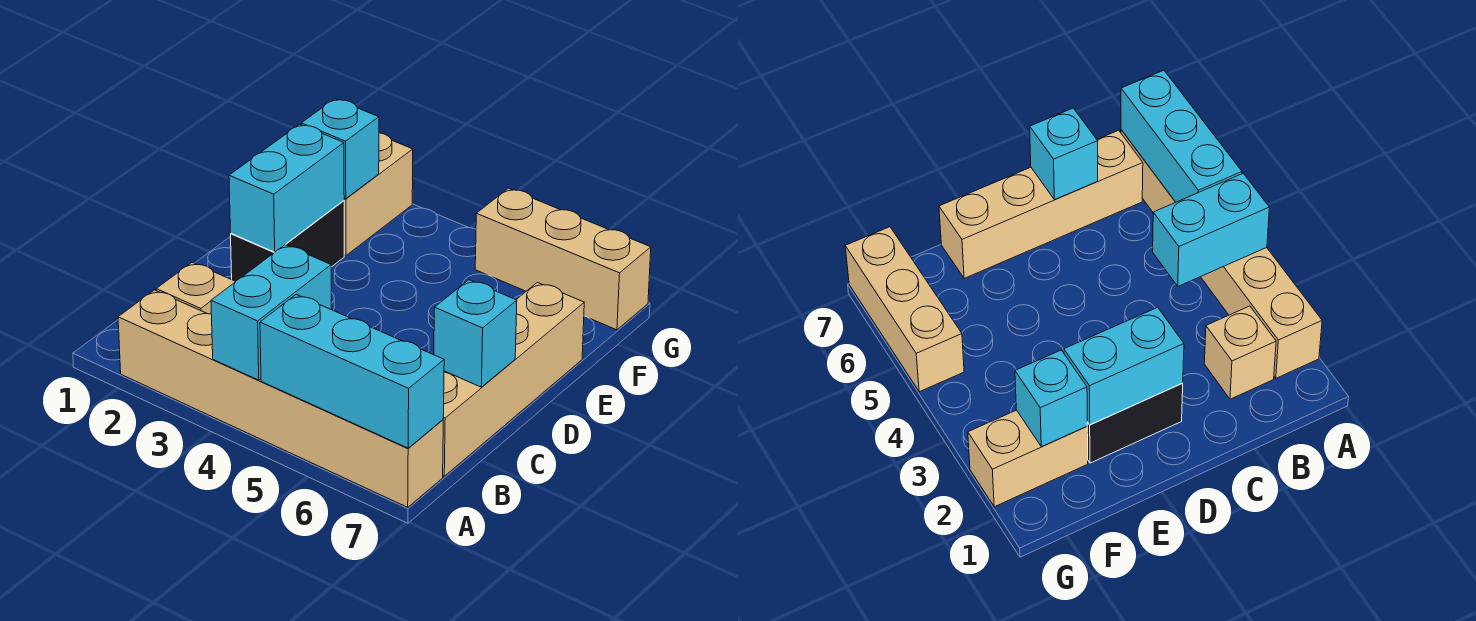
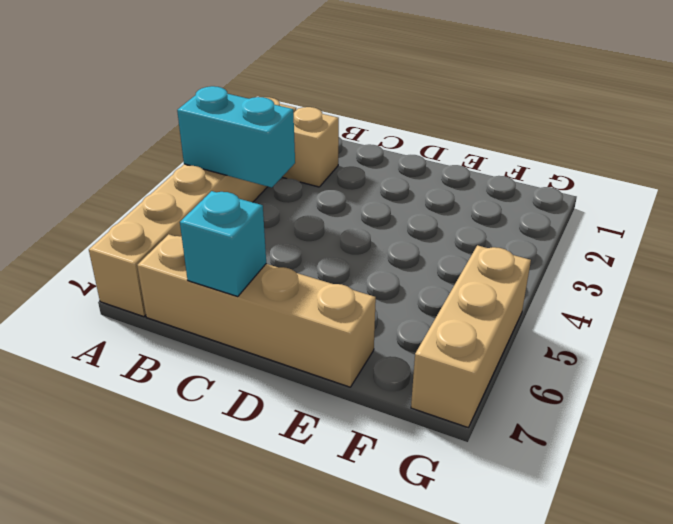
none -> black 1x2 brick [231,201,344,281]
none -> tan 1x2 brick [344,133,413,255]

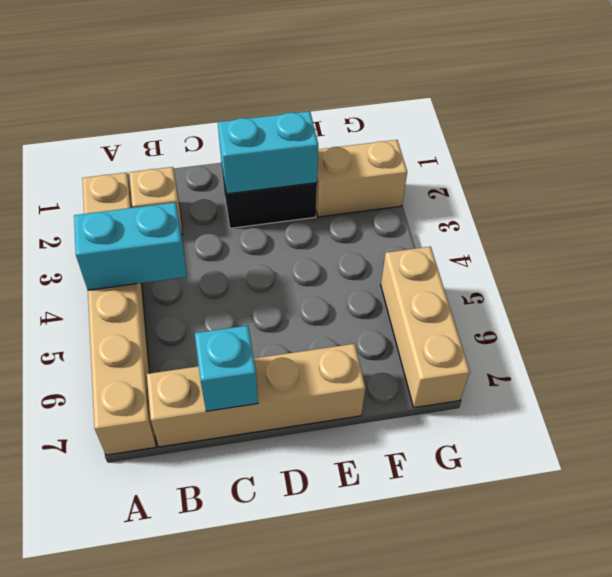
none -> cyan 1x3 brick [260,294,444,448]
none -> cyan 1x1 brick [301,99,379,199]

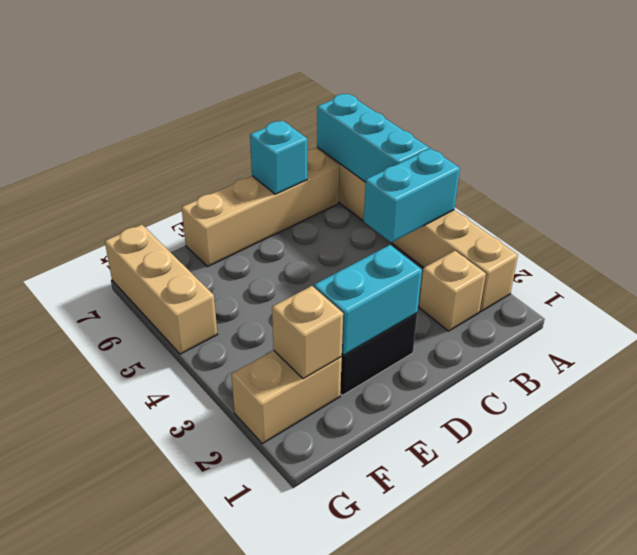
tan 1x1 brick [272,286,343,379] -> cyan 1x1 brick [301,99,379,199]

